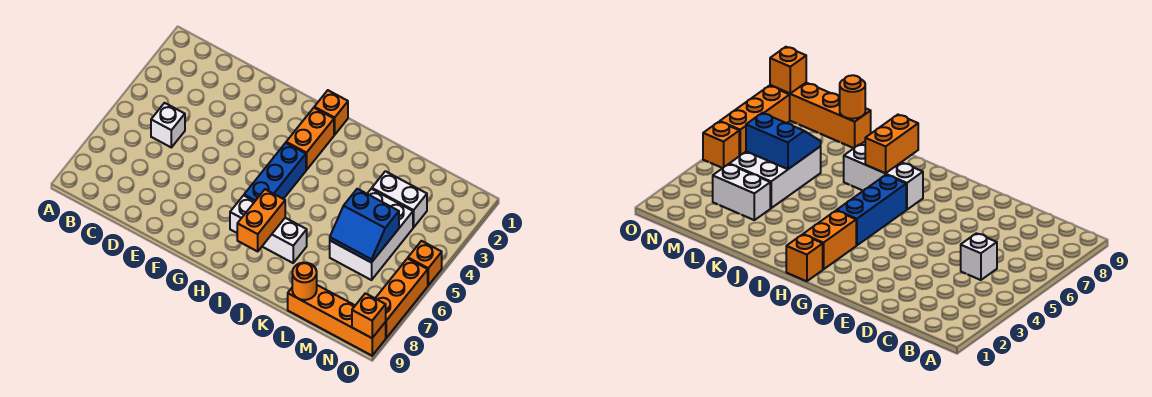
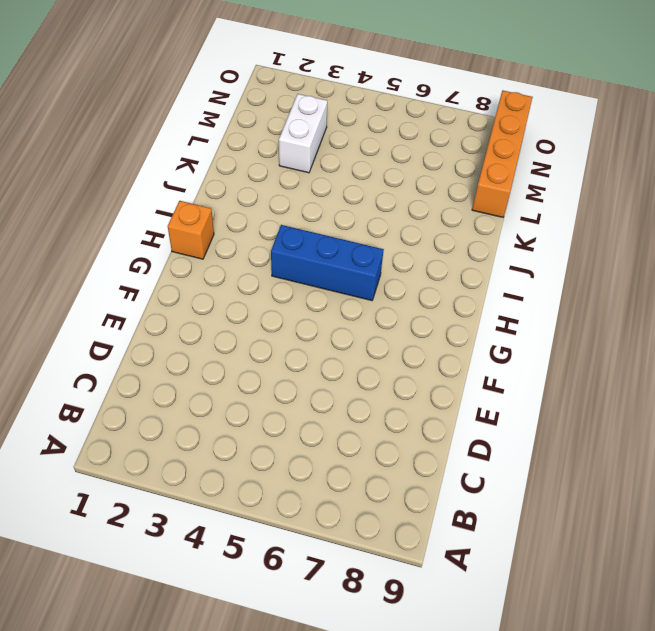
none -> white 1x1 brick [151,103,185,147]
none -> orange 1x2 brick [286,108,334,170]
none -> white 1x3 brick [230,195,307,263]

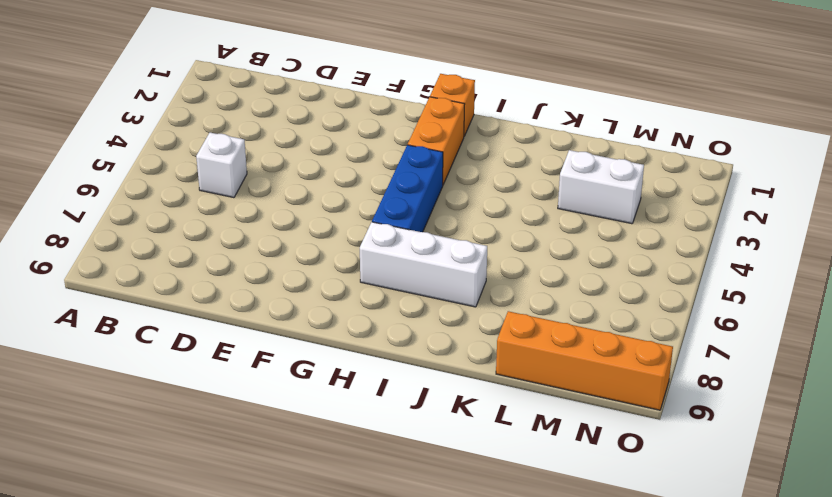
none -> white 2x3 brick [330,189,413,280]
none -> orange 1x1 brick [408,241,442,285]
none -> orange 1x3 brick [375,258,428,338]

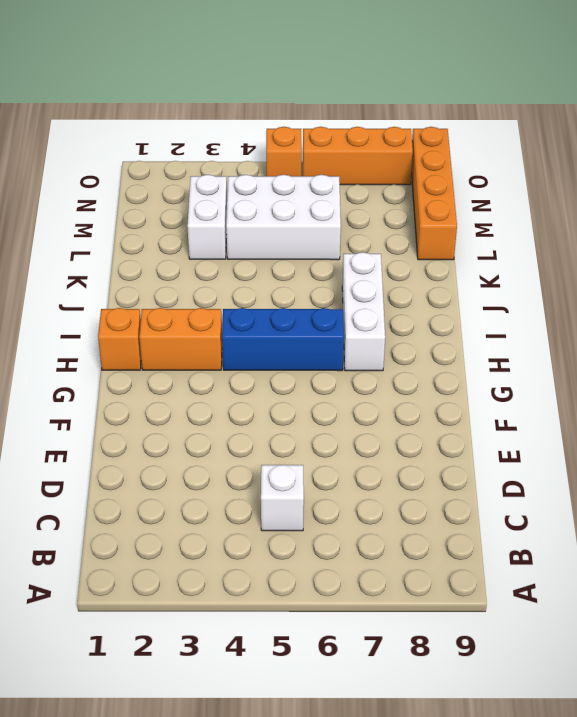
none -> orange 1x2 brick [237,189,285,251]
none -> blue 2x2 slope [330,189,399,263]
none -> orange 1x1 round brick [292,263,317,300]

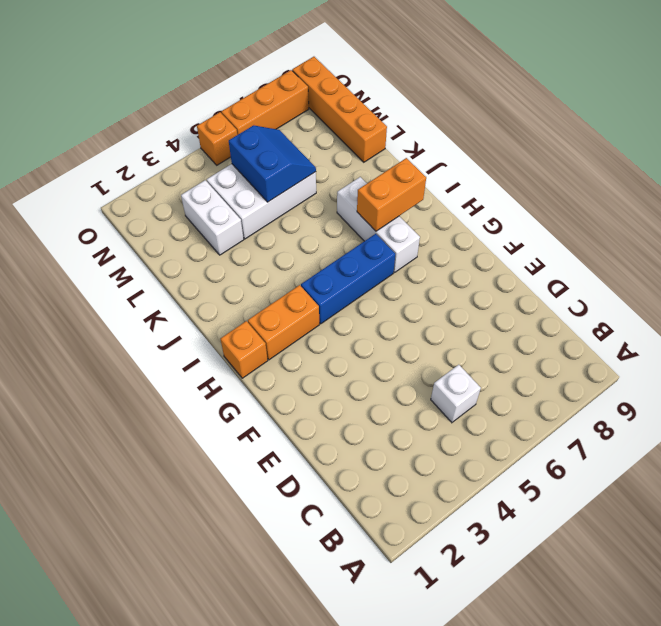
none -> orange 1x1 round brick [292,263,317,300]
none -> orange 1x1 brick [352,293,386,338]

